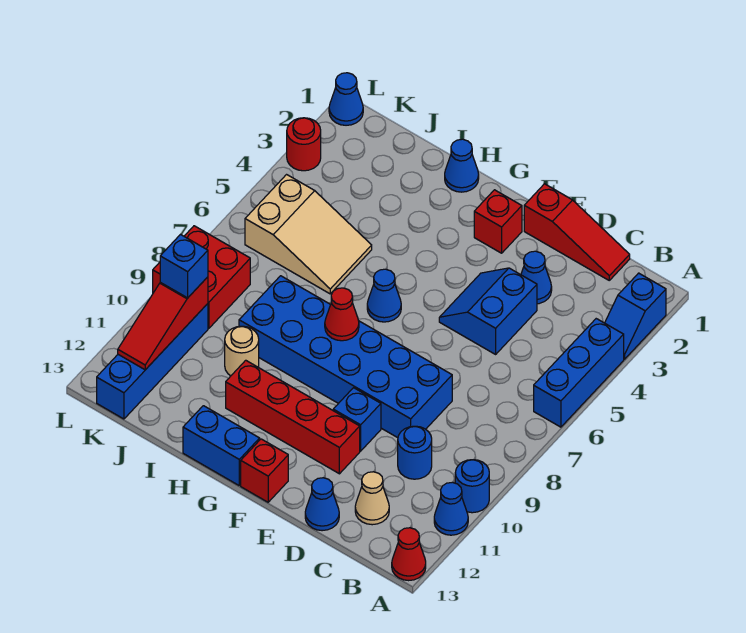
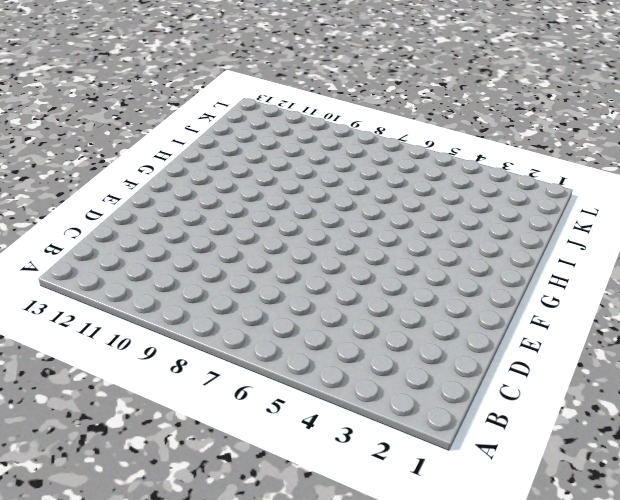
none -> blue 1x2 slope [605,273,666,359]
none -> blue 1x3 brick [534,319,624,427]
none -> blue 1x1 round brick [455,460,489,513]

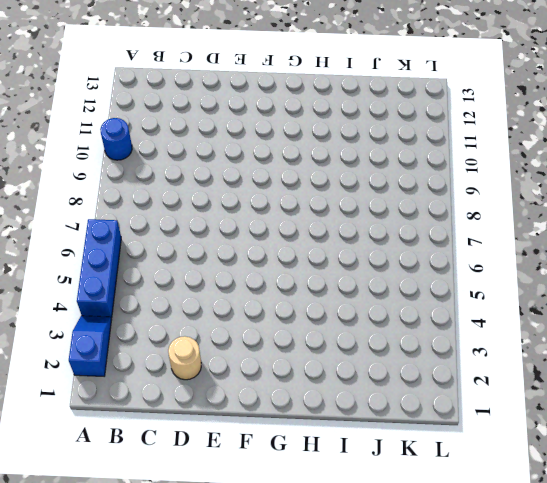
tan 1x1 round brick [168,336,201,380] -> tan 1x1 round brick moved to [225,326,259,376]
none -> blue 1x1 cone [434,482,468,535]
none -> red 1x1 cone [392,528,426,581]
none -> red 1x3 slope [524,184,630,280]

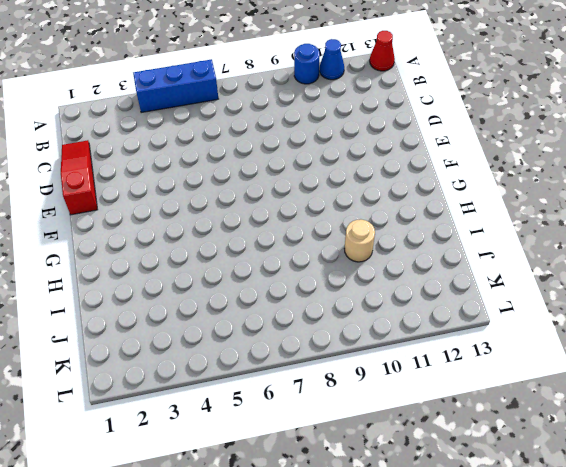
none -> blue 1x2 slope [605,273,666,359]
none -> blue 1x1 round brick [398,426,432,479]
none -> tan 1x1 cone [355,472,389,525]

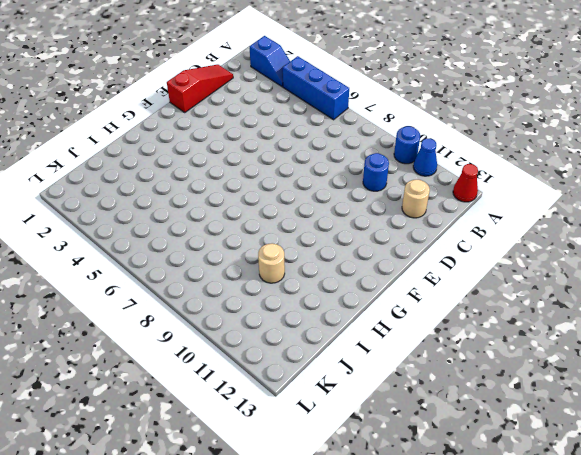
tan 1x1 round brick [402,180,430,218] -> tan 1x1 cone [355,472,389,525]
none -> blue 1x1 cone [521,251,552,304]
none -> blue 2x2 slope [439,268,537,354]
none -> blue 2x6 brick [239,276,452,438]

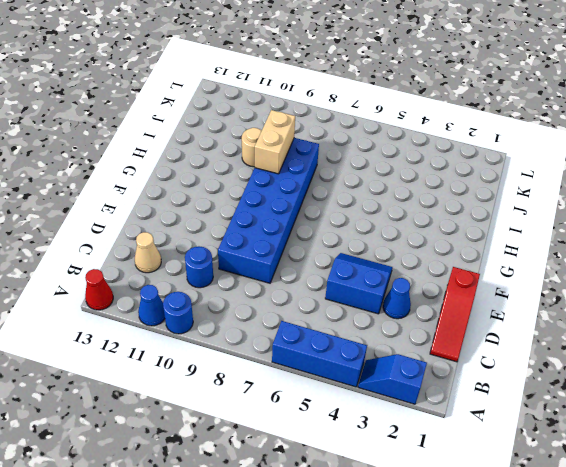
tan 1x2 brick [255,110,295,174] -> none
none -> blue 1x1 cone [305,478,339,531]
none -> blue 1x1 brick [333,388,381,451]
none -> red 1x4 brick [226,360,360,474]

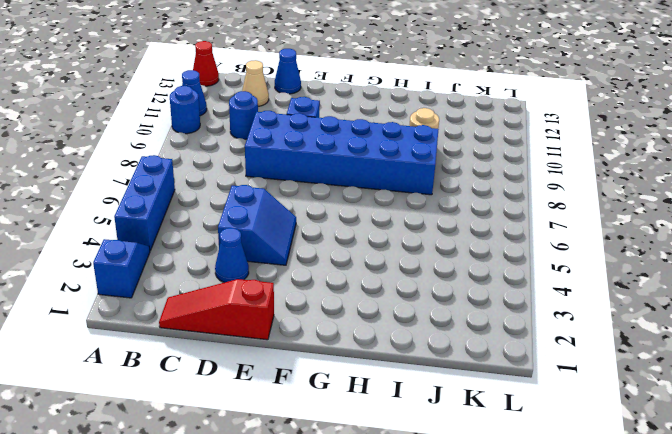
none -> red 1x4 brick [226,360,360,474]
none -> red 1x1 brick [474,190,522,253]
none -> red 1x1 brick [241,439,288,502]

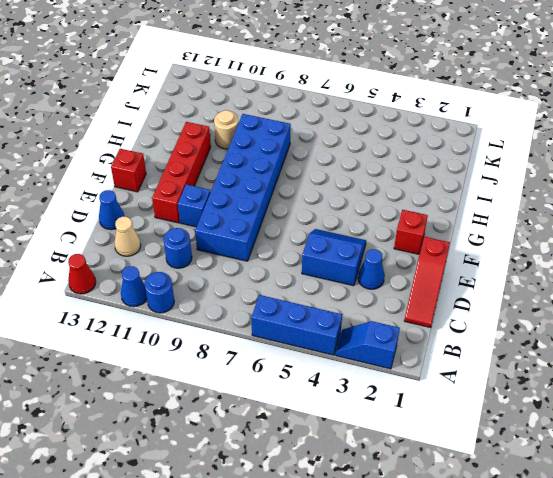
none -> blue 1x1 cone [367,269,401,322]
none -> blue 1x2 brick [183,406,260,485]
none -> blue 1x1 cone [445,139,479,192]

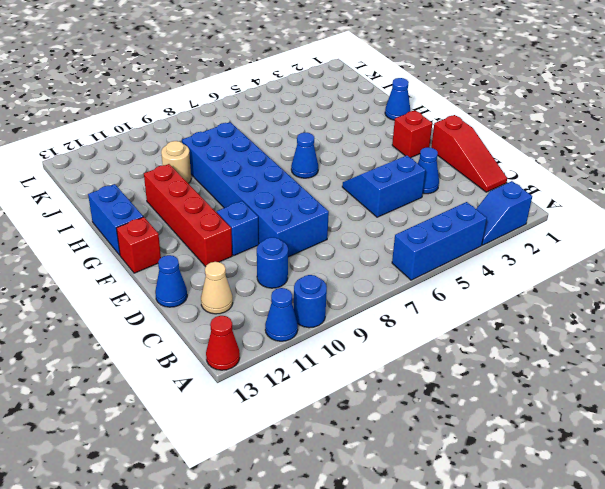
none -> tan 2x3 slope [245,175,372,294]
none -> red 2x2 brick [153,226,250,328]
none -> blue 1x4 brick [97,304,208,419]

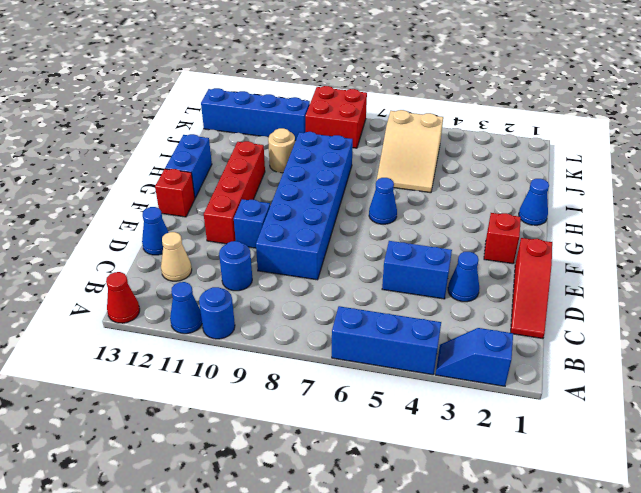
none -> blue 1x1 cone [329,73,363,125]
none -> red 1x1 round brick [287,118,321,171]
none -> red 1x1 cone [325,288,359,341]

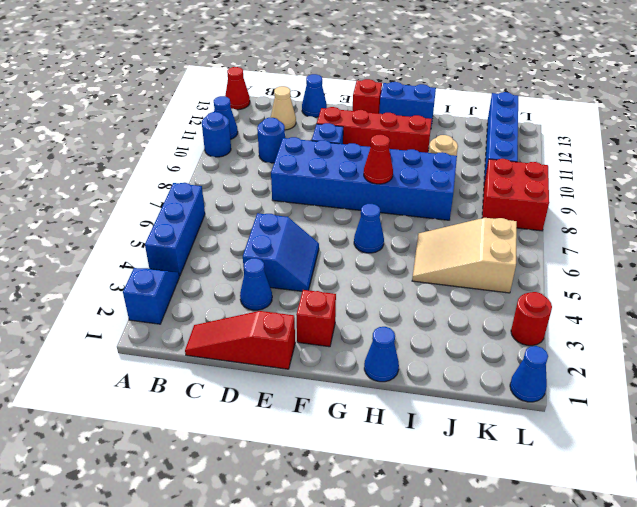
none -> red 1x3 slope [118,277,208,370]
none -> blue 1x1 brick [160,235,208,298]

